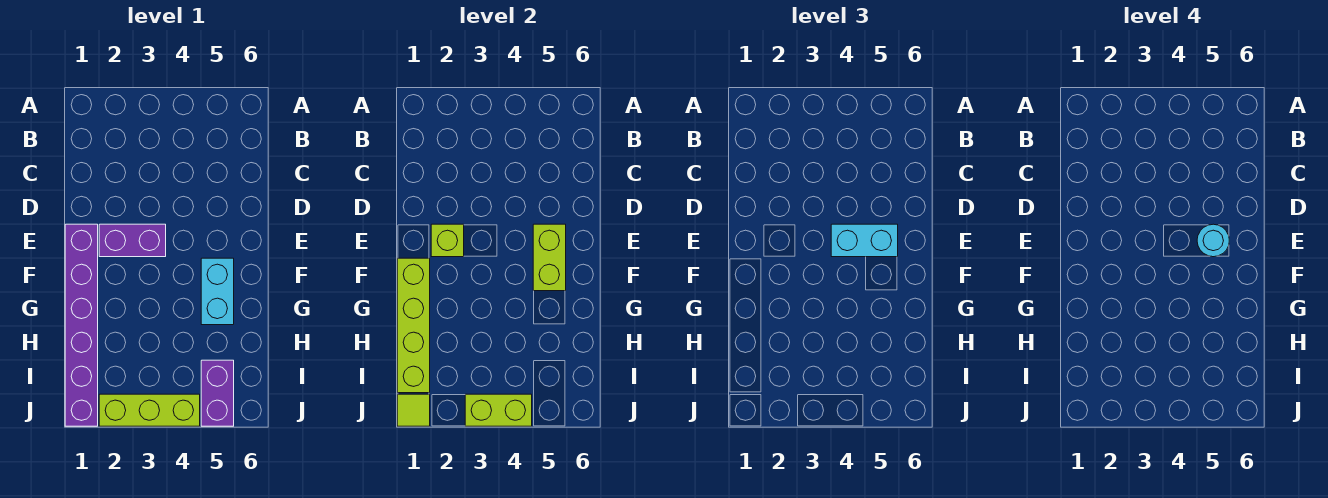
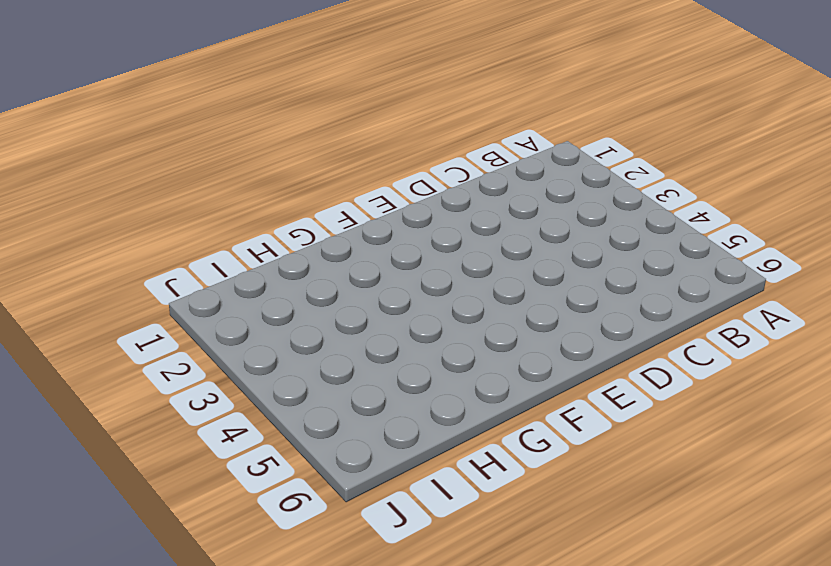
none -> purple 1x6 brick [65,224,98,426]
none -> purple 1x2 brick [99,224,166,257]
none -> cyan 1x2 brick [201,258,234,325]

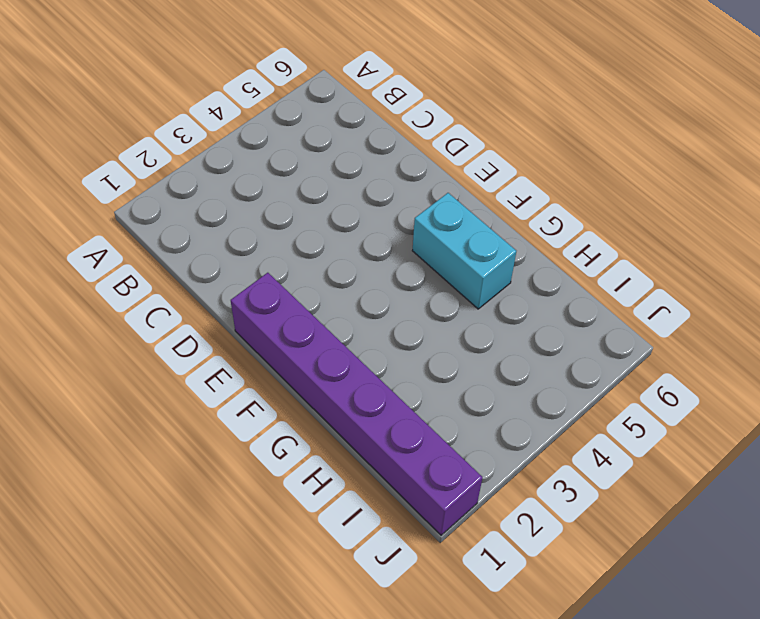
none -> purple 1x2 brick [99,224,166,257]
none -> purple 1x2 brick [201,360,234,426]
none -> lime 1x3 brick [99,394,200,426]

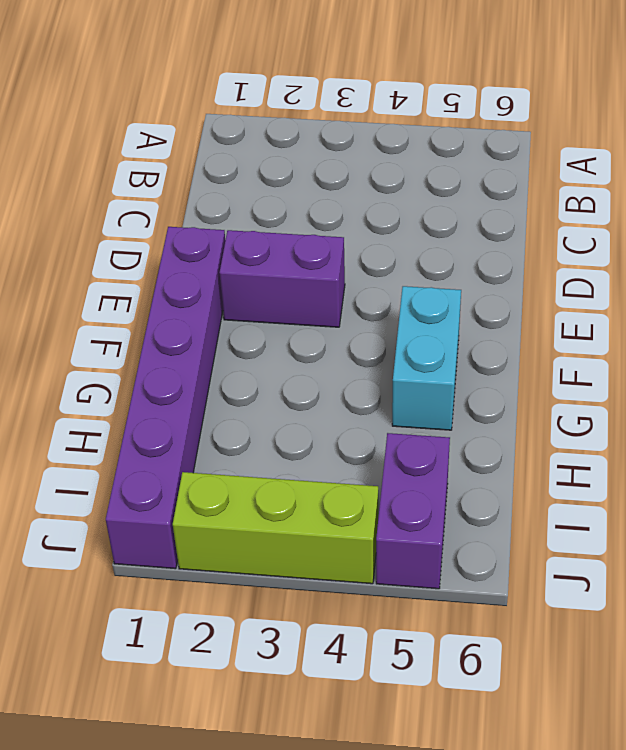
none -> lime 1x1 brick [431,224,464,257]
none -> lime 1x2 brick [533,224,566,291]
none -> lime 1x4 brick [397,258,430,393]

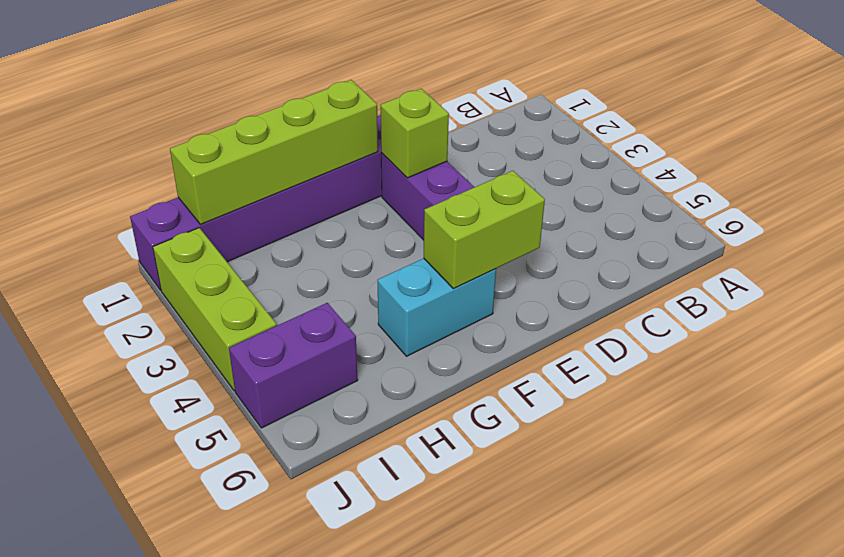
none -> lime 1x1 tile [397,394,430,426]
none -> lime 1x2 brick [465,394,532,426]
none -> cyan 1x2 brick [831,224,898,257]

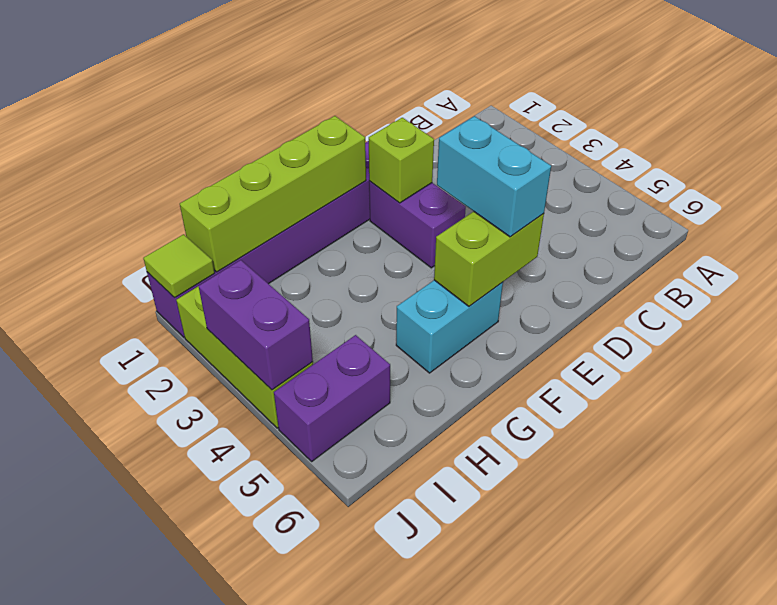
purple 1x2 brick [199,260,313,390] -> lime 1x2 brick [465,394,532,426]
none -> cyan 1x1 round brick [1197,224,1229,257]

